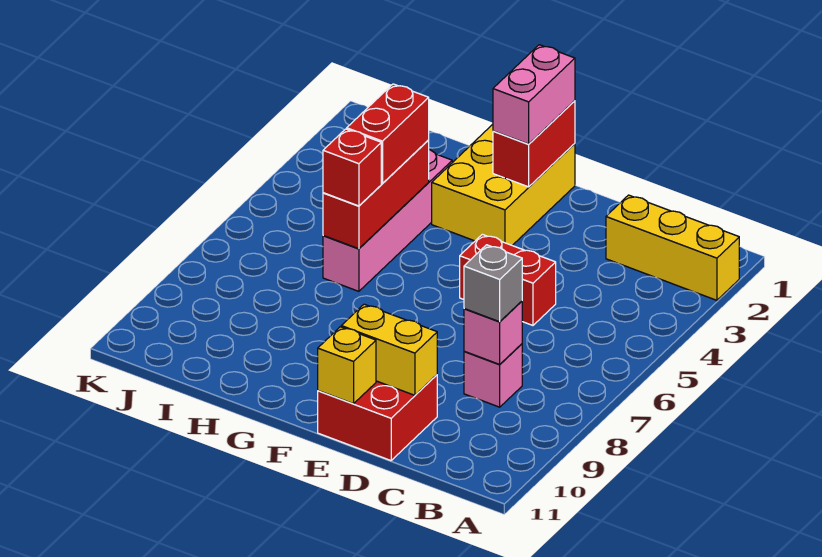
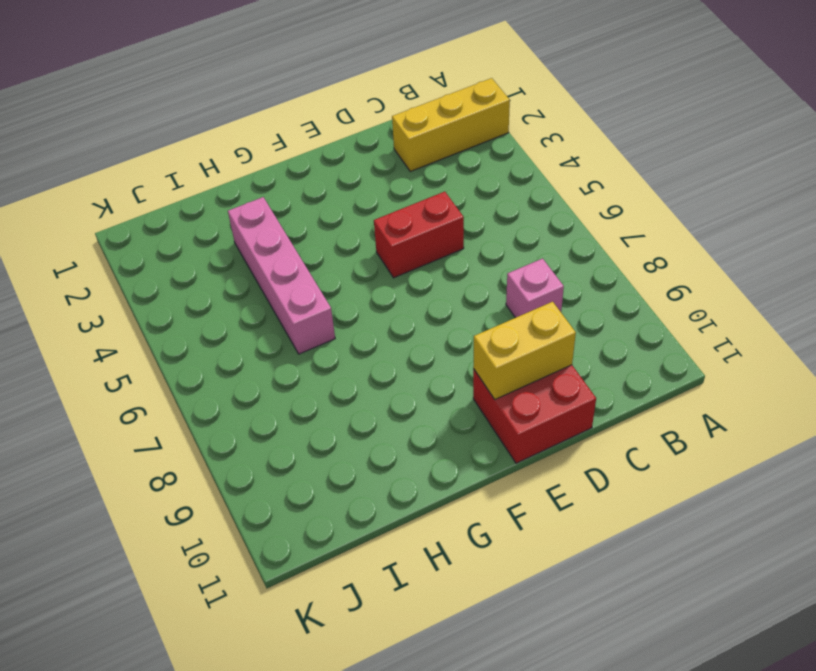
none -> yellow 2x3 brick [432,124,575,245]
none -> pink 1x1 brick [464,301,522,365]
none -> yellow 1x1 brick [318,327,376,404]

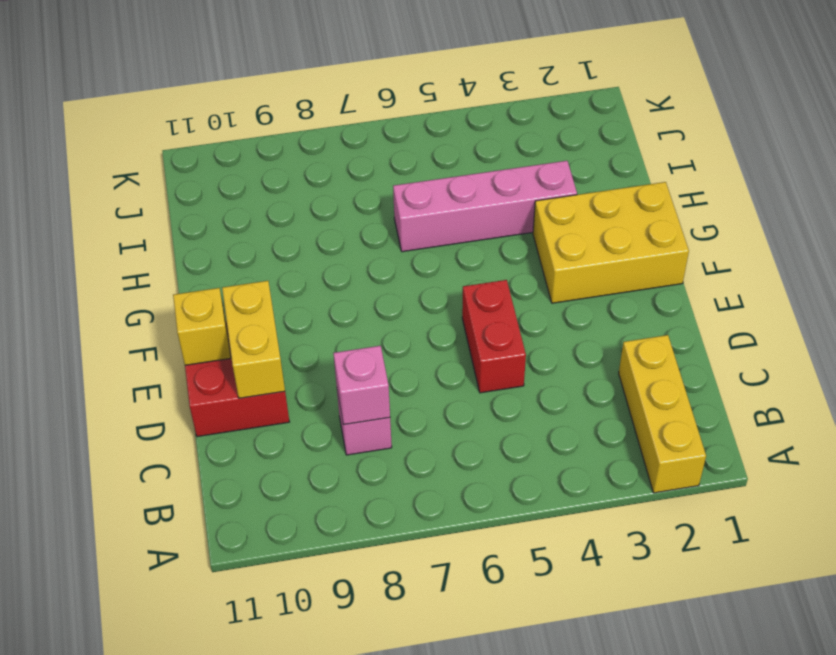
none -> red 1x2 brick [493,101,575,187]
none -> red 1x3 brick [323,140,429,249]
none -> grey 1x1 brick [464,245,522,322]

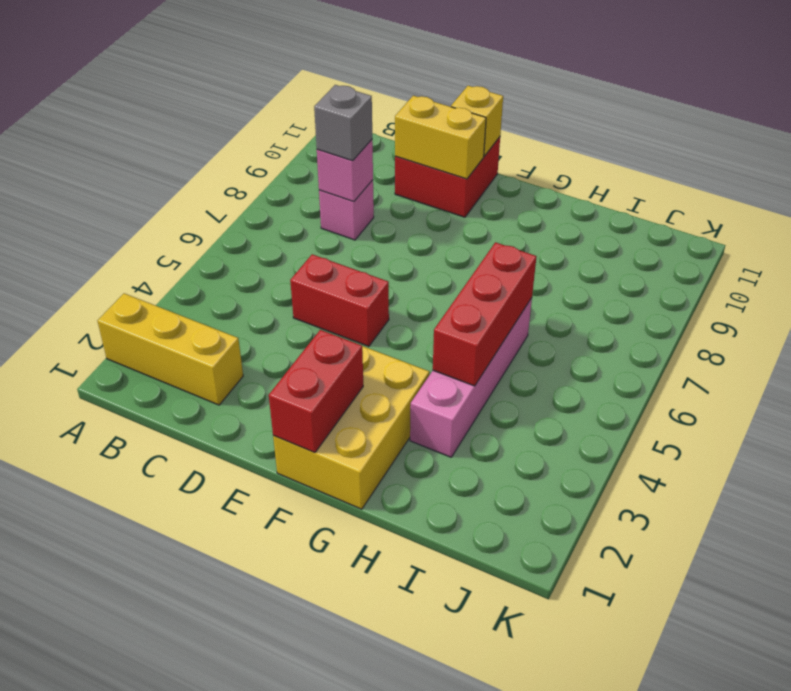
none -> pink 1x2 brick [493,45,575,144]
none -> red 1x2 brick [347,84,429,183]
none -> red 1x1 brick [323,129,381,206]

